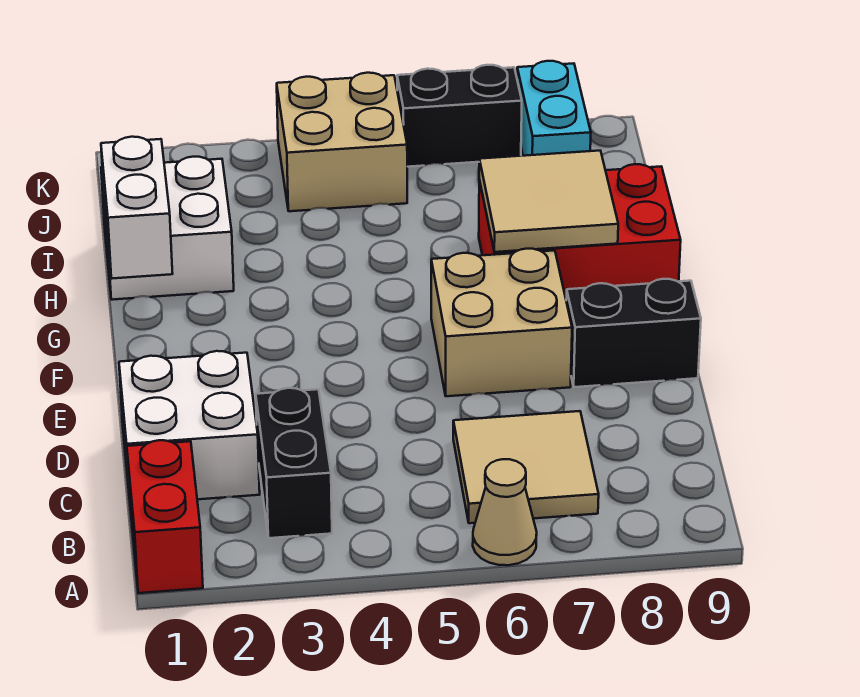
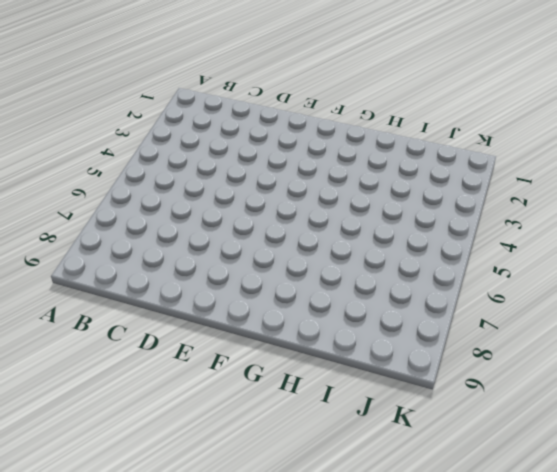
none -> red 1x2 brick [127,440,203,593]
none -> tan 1x1 cone [473,459,537,565]
none -> black 1x2 brick [256,388,332,538]

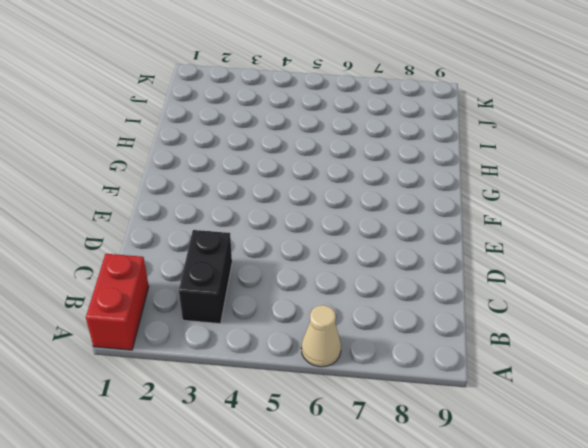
none -> tan 2x2 tile [453,411,599,523]
none -> white 2x2 brick [119,351,260,499]
none -> tan 2x2 brick [431,249,572,396]

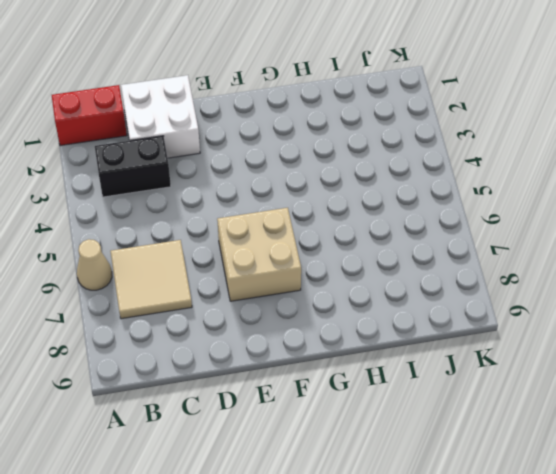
none -> black 1x2 brick [566,279,701,387]
none -> red 2x3 brick [479,164,681,299]
none -> white 2x2 brick [101,157,234,300]

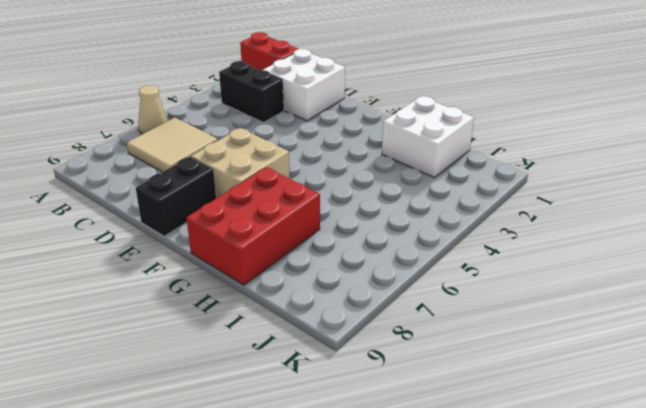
none -> tan 2x2 brick [277,73,407,211]
none -> cyan 1x2 brick [517,61,591,156]
none -> black 1x2 brick [397,65,522,167]

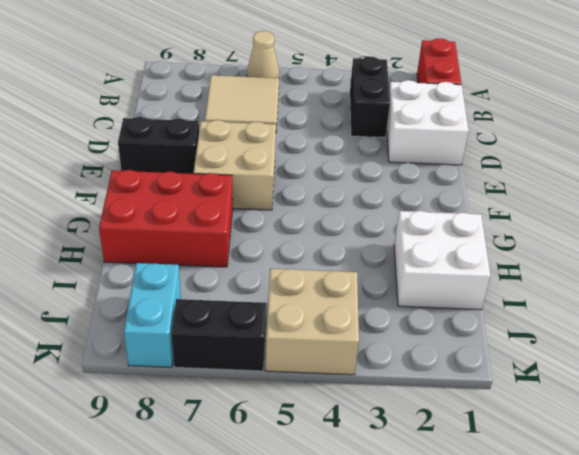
none -> white 1x2 brick [101,137,173,278]
none -> tan 2x2 tile [479,151,618,252]

